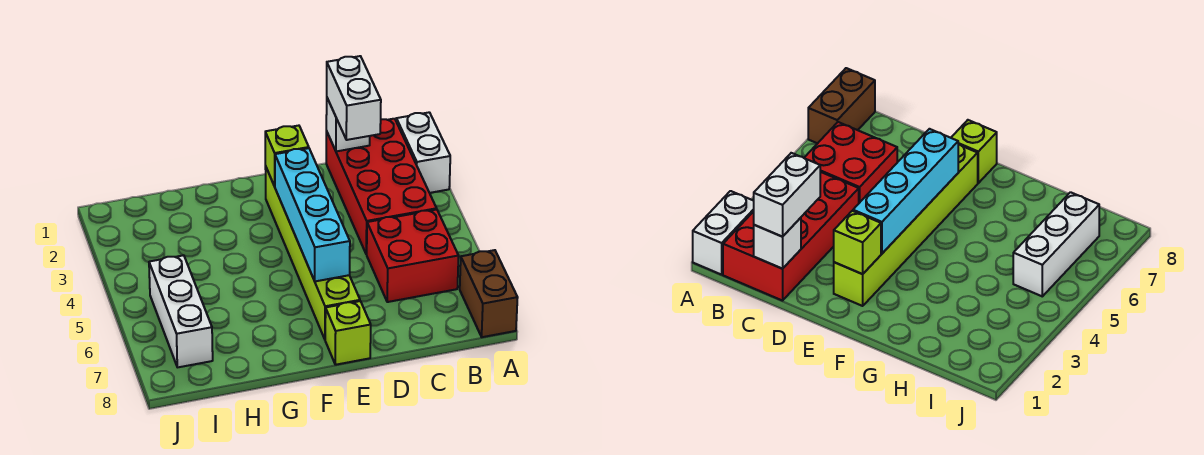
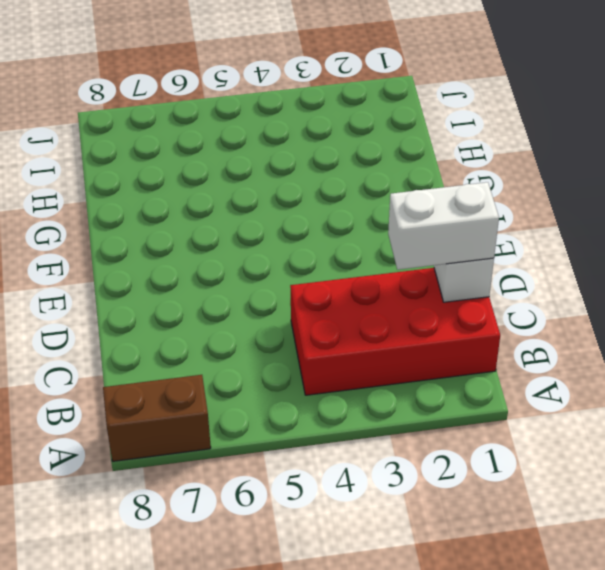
none -> white 1x2 brick [396,112,450,193]
none -> red 2x2 brick [367,210,458,302]

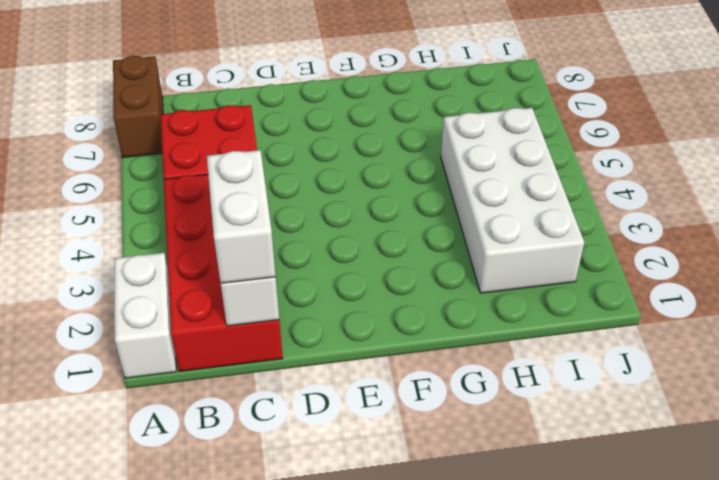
white 2x4 brick [441,108,584,293] -> white 1x3 brick [149,255,213,367]
none -> lime 1x6 brick [265,166,360,339]
none -> lime 1x1 brick [325,301,371,365]

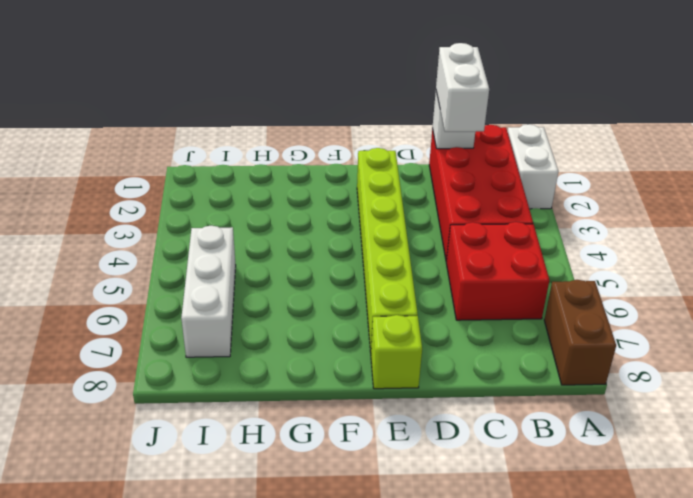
none -> lime 1x1 brick [265,126,309,187]
none -> cyan 1x4 brick [275,148,350,281]

